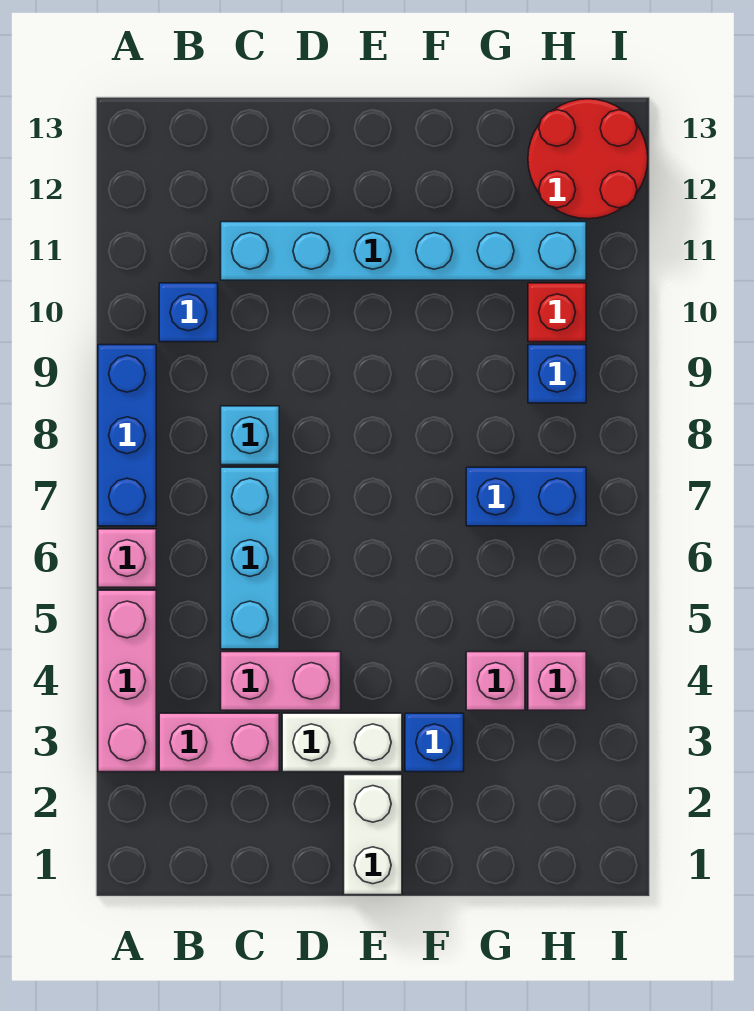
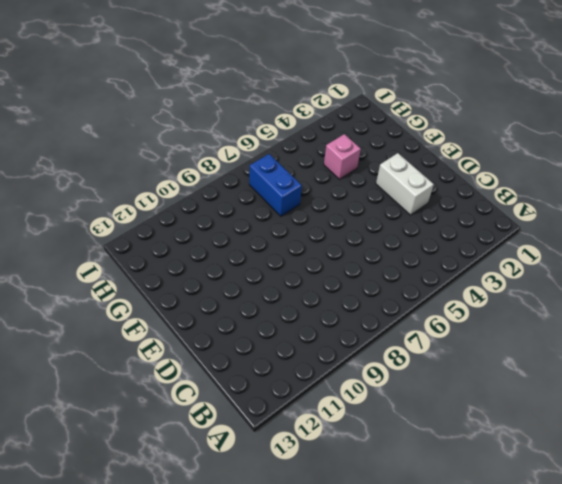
none -> pink 1x3 brick [98,590,156,772]
none -> pink 1x1 brick [98,529,156,587]
none -> blue 1x3 brick [98,345,156,526]

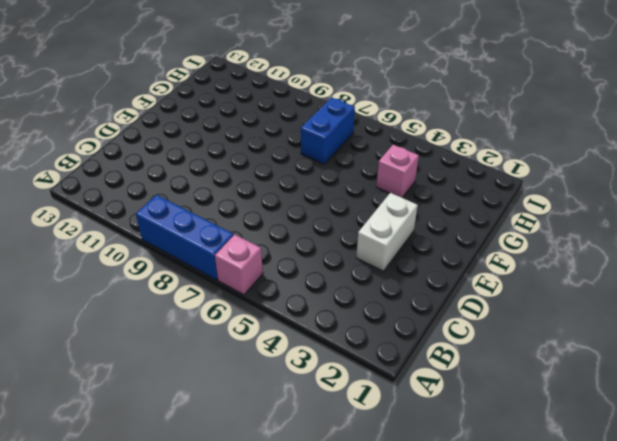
none -> pink 1x3 brick [98,590,156,772]
none -> pink 1x2 brick [159,713,279,772]
none -> blue 1x1 brick [159,283,218,342]

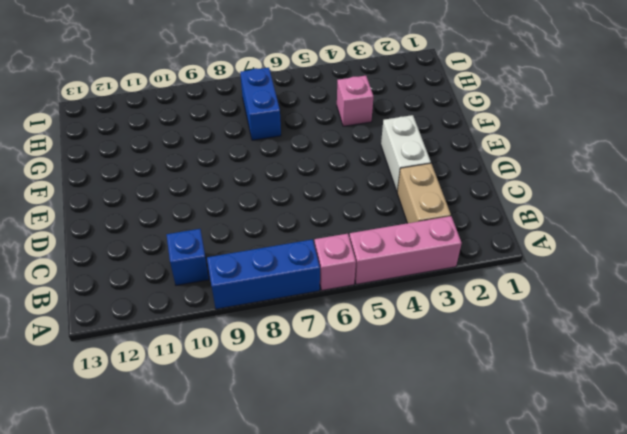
tan 1x2 brick [397,163,451,223] -> pink 1x2 brick [159,713,279,772]
none -> pink 1x2 brick [221,652,341,710]
none -> cyan 1x3 brick [221,467,279,649]
none -> cyan 1x1 brick [221,406,279,465]

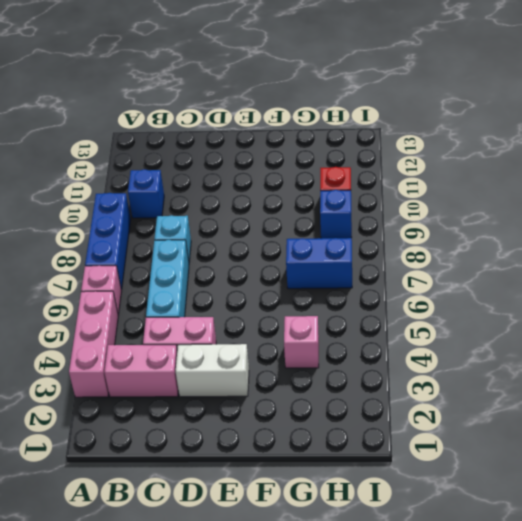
none -> cyan 1x6 brick [221,222,586,280]
none -> white 1x2 brick [344,775,402,895]
none -> blue 1x1 brick [405,713,464,772]

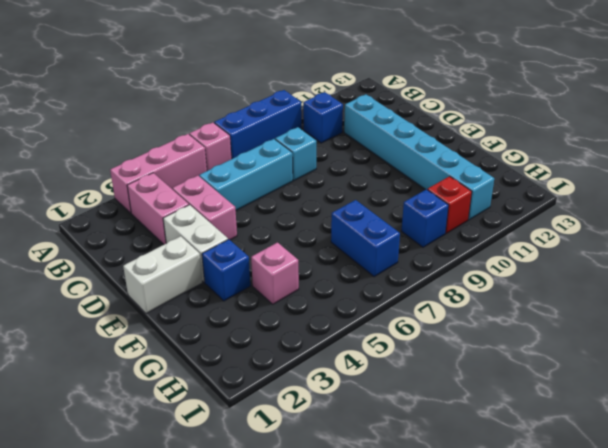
none -> pink 1x1 brick [528,652,586,710]
none -> red 2x2 round brick [528,99,648,219]

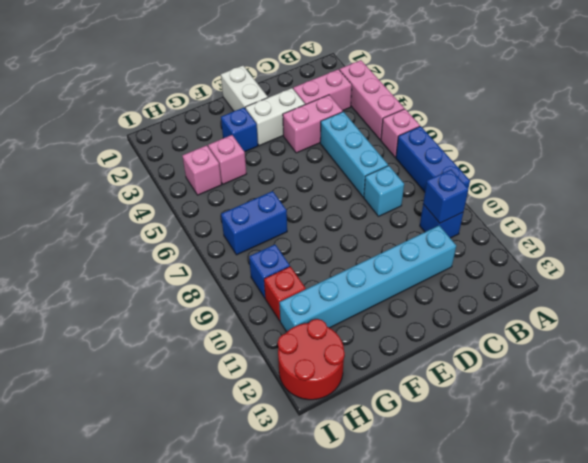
blue 1x1 brick [423,170,468,223] -> none

